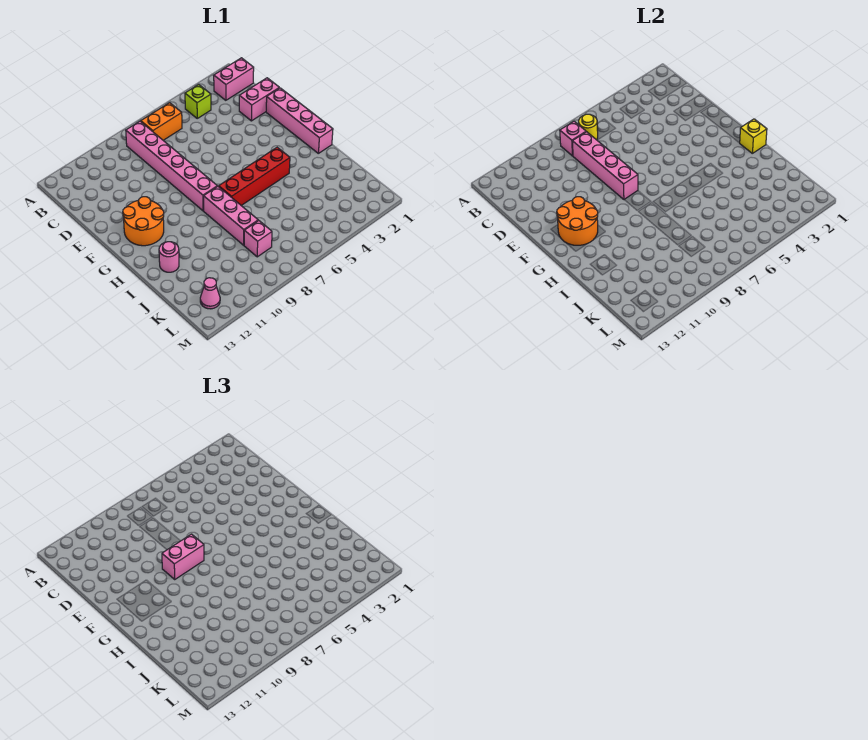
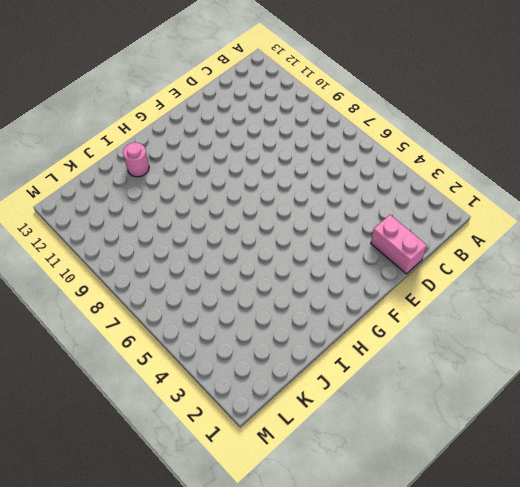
none -> pink 1x2 brick [214,58,254,100]
none -> lime 1x1 brick [185,85,211,118]
none -> orange 1x2 brick [141,103,182,140]

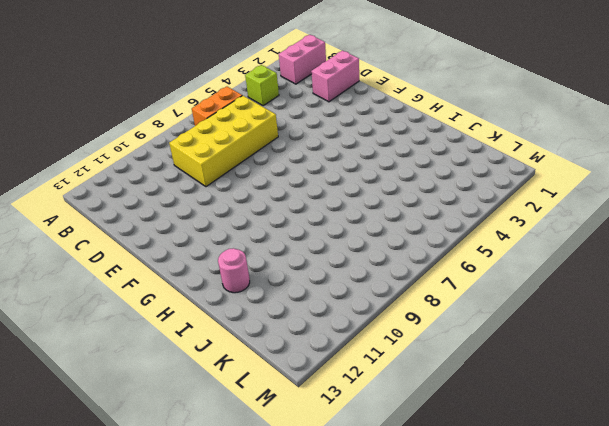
yellow 2x4 brick [169,96,278,187] -> pink 1x6 brick [126,121,217,211]
none -> pink 1x4 brick [266,88,333,153]
none -> orange 2x2 round brick [123,197,164,246]
none -> red 1x4 brick [219,147,290,205]

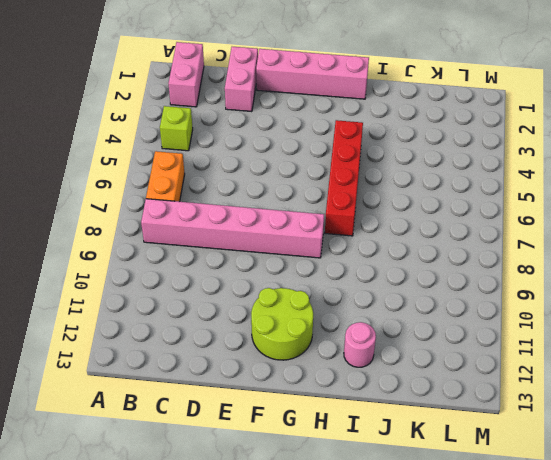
lime 2x2 round brick [251,288,313,360] -> orange 2x2 round brick [123,197,164,246]
none -> pink 1x3 brick [204,186,258,245]
none -> pink 1x1 brick [244,220,272,257]
none -> pink 1x1 cone [200,278,220,309]

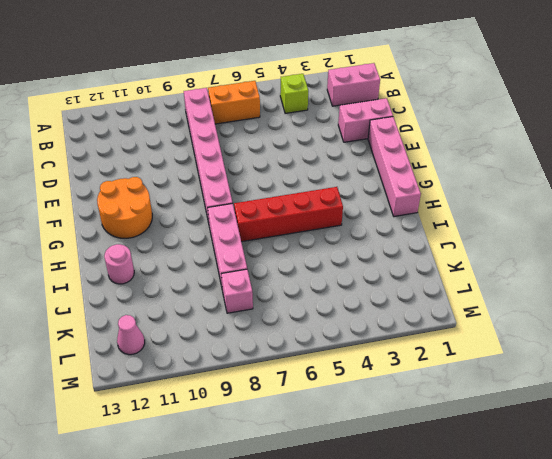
none -> yellow 1x1 round brick [579,114,598,140]
none -> pink 1x1 brick [560,121,586,156]
none -> pink 1x4 brick [572,132,638,199]

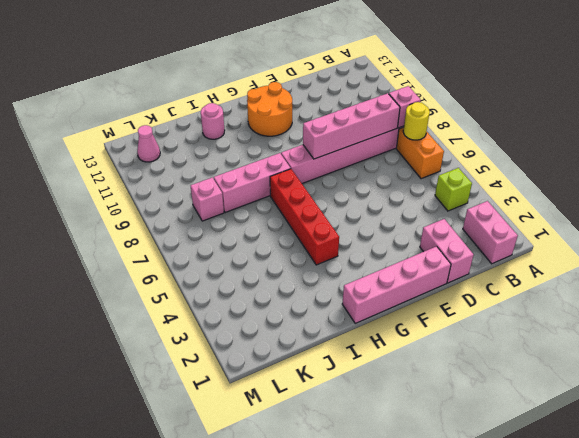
none -> orange 2x2 round brick [557,197,598,245]
none -> yellow 1x1 brick [740,119,767,153]
none -> pink 1x2 brick [162,534,204,579]

